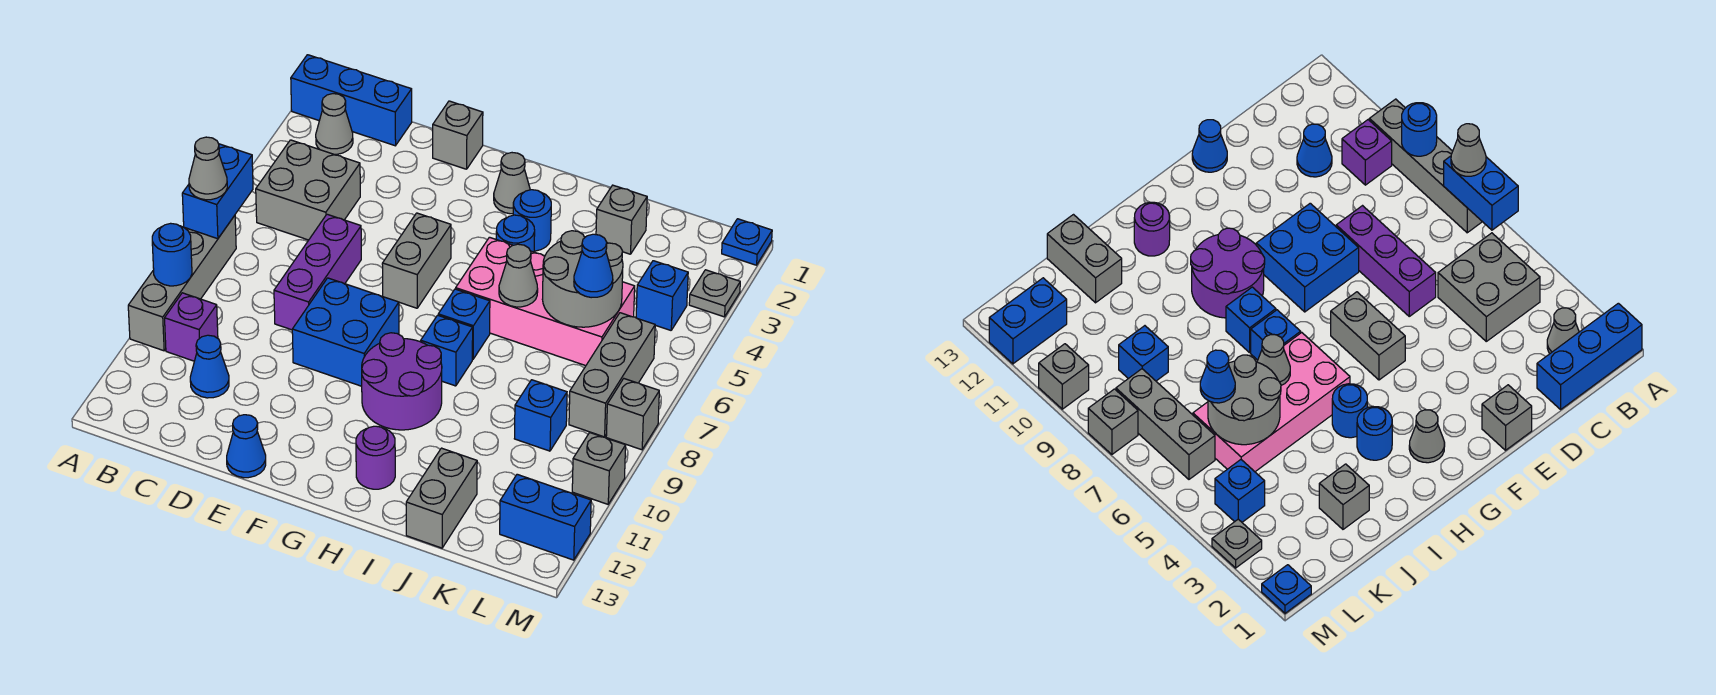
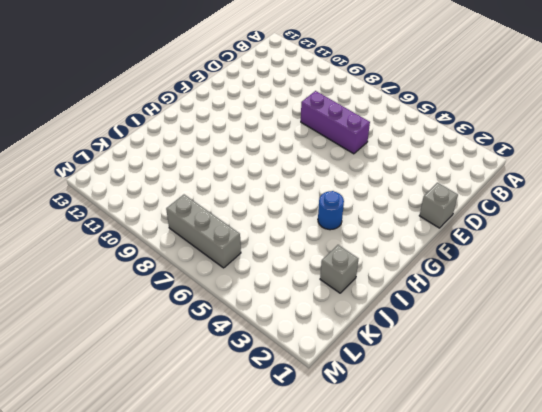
none -> blue 1x3 brick [291,55,412,146]
none -> grey 1x4 brick [128,216,236,351]
none -> grey 1x1 cone [316,94,353,154]
none -> grey 2x2 brick [256,140,360,240]

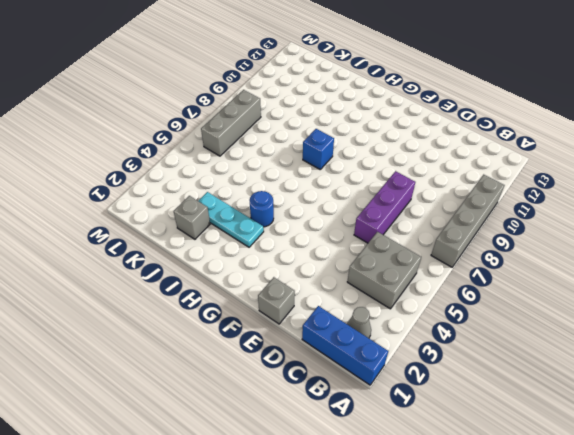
cyan 1x3 plate [199,192,264,247] -> blue 1x1 round brick [513,190,551,251]
none -> purple 1x1 brick [165,293,218,361]
none -> blue 1x1 cone [190,335,229,398]
none -> blue 2x2 brick [292,278,399,386]
none -> blue 1x1 cone [227,415,266,478]

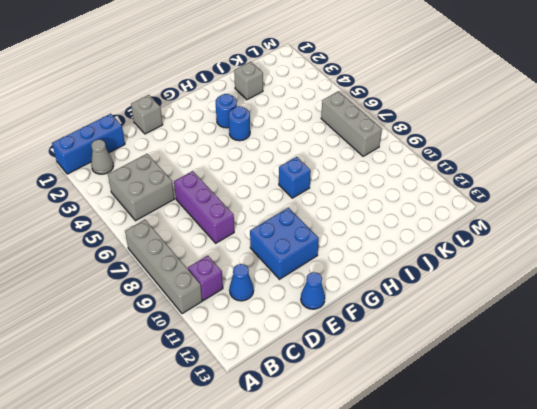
blue 2x2 brick [250,208,319,279] -> blue 2x2 brick moved to [292,278,399,386]
none -> grey 1x2 brick [382,213,451,308]
none -> grey 1x1 cone [494,153,530,214]
none -> purple 2x2 round brick [362,333,442,430]
none -> pink 2x4 brick [456,237,635,366]

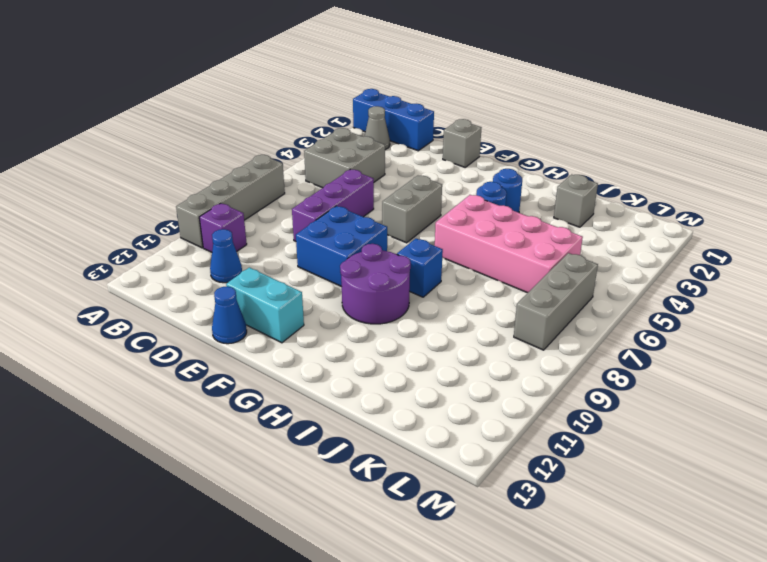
cyan 1x2 brick [226,267,304,343] -> none
none -> grey 1x1 cone [494,153,530,214]
none -> blue 1x1 brick [438,289,490,359]
none -> purple 1x1 round brick [356,426,395,489]
none -> grey 1x2 brick [406,448,477,548]

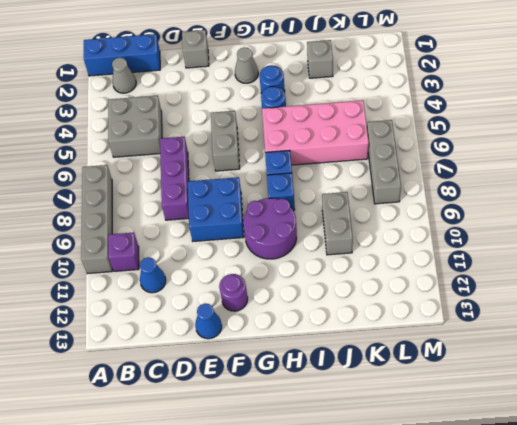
purple 1x1 round brick [219,274,248,311] -> purple 1x1 round brick moved to [356,426,395,489]
grey 1x2 brick [322,192,353,255] -> grey 1x2 brick moved to [406,448,477,548]
none -> blue 1x1 brick [514,380,567,451]
none -> blue 1x1 brick [636,261,688,330]
none -> blue 1x2 brick [500,474,591,560]
none -> blue 1x1 plate [722,219,772,265]

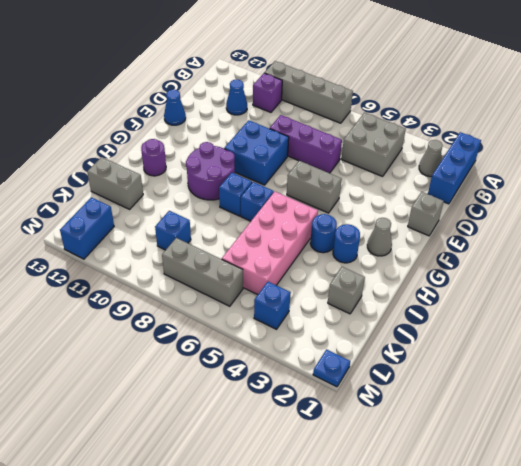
none -> grey 1x1 plate [689,270,740,317]
none -> grey 1x1 brick [606,379,659,450]
none -> grey 1x1 brick [572,433,626,504]
none -> blue 1x2 brick [182,144,253,239]

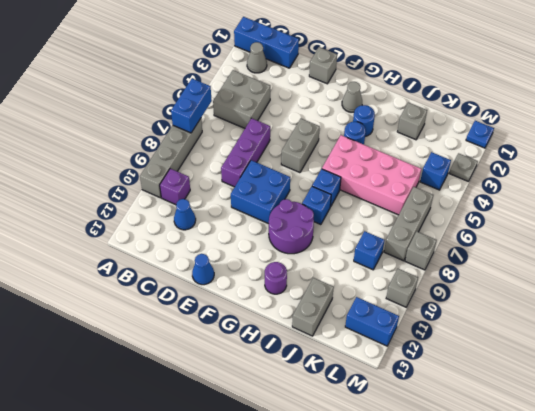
none -> blue 1x1 round brick [152,223,192,286]
none -> grey 1x1 cone [499,244,538,307]
none -> grey 2x2 round brick [542,231,623,327]
none -> grey 1x1 cone [189,137,227,200]

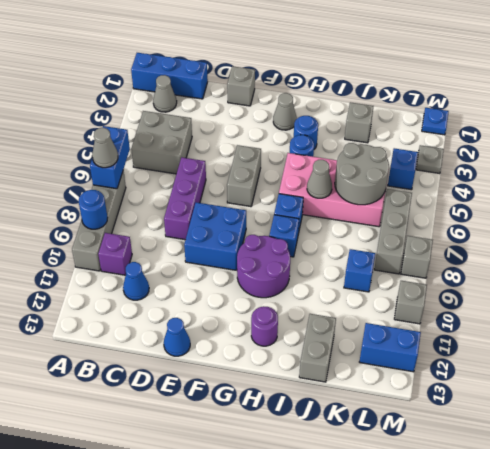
none -> blue 1x1 cone [574,234,613,298]

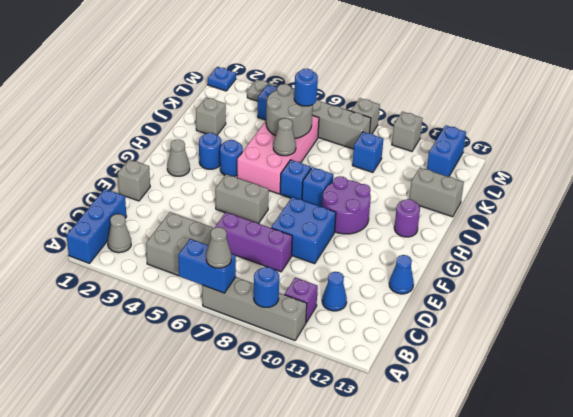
blue 1x1 round brick [294,69,318,106] -> blue 1x1 cone [574,234,613,298]

